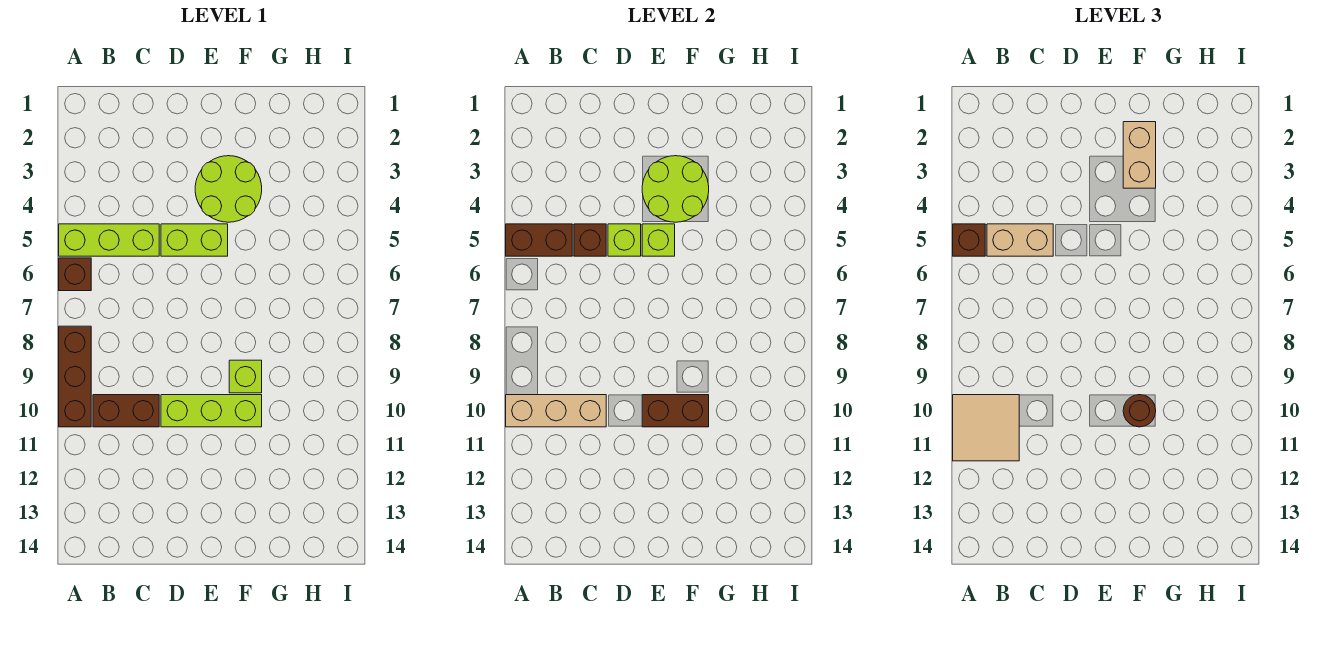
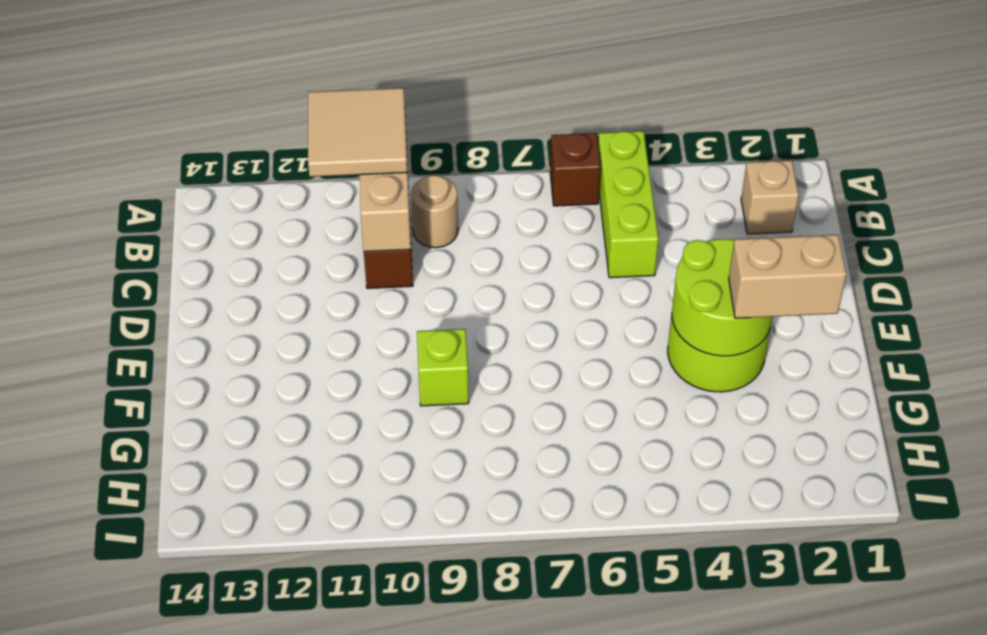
tan 1x1 brick [741,161,799,234] -> none
tan 1x1 round brick [411,175,458,248] -> none
none -> brown 1x3 brick [59,326,91,427]
none -> lime 1x2 brick [161,224,228,256]
none -> lime 1x3 brick [161,395,262,427]

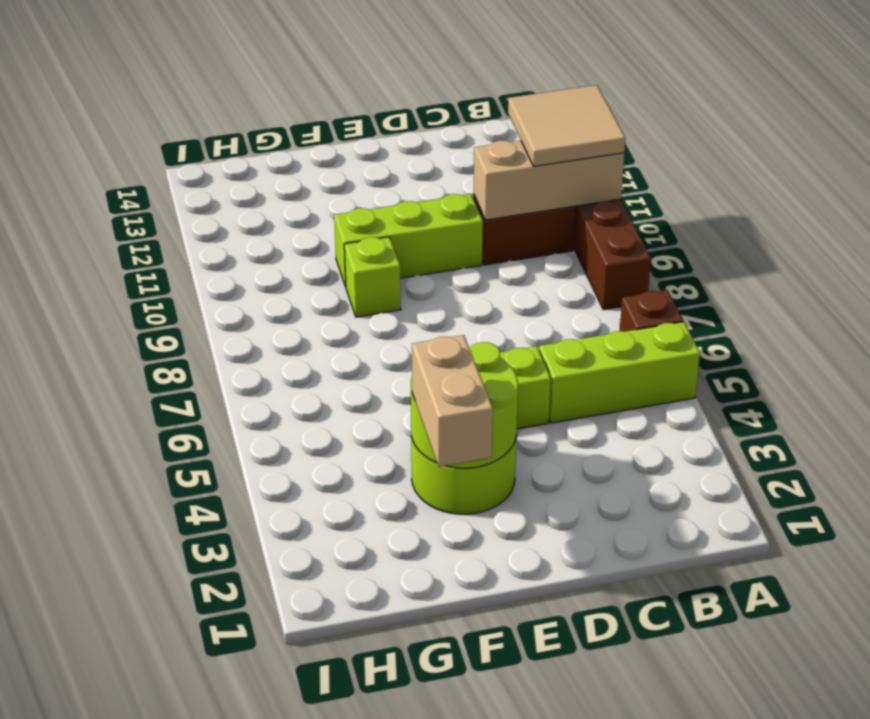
none -> brown 1x2 brick [506,224,572,256]
none -> brown 1x1 brick [574,224,606,256]
none -> lime 1x1 brick [608,224,641,256]

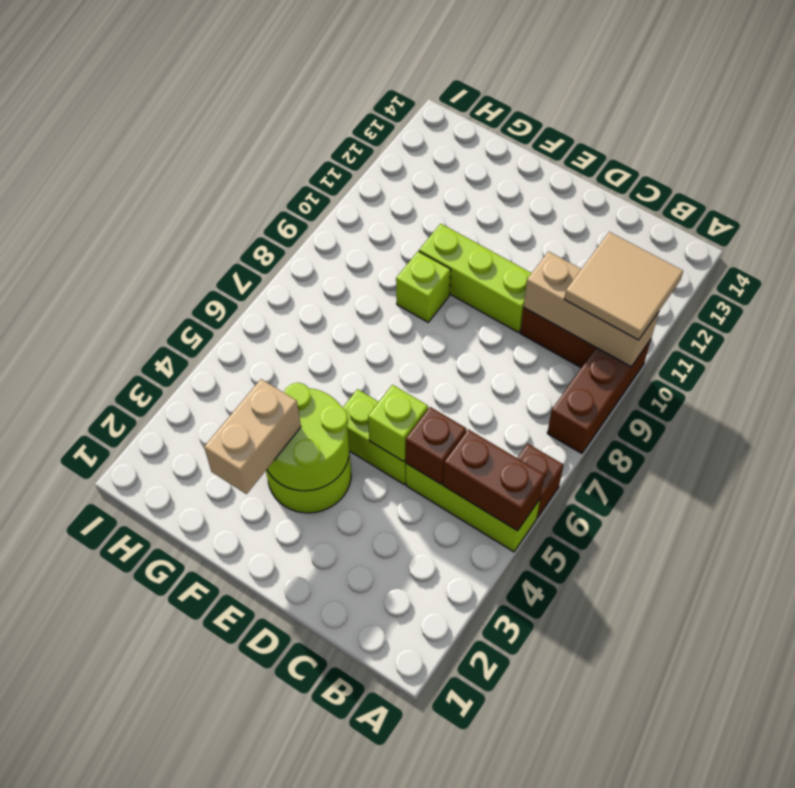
none -> lime 1x1 brick [642,224,675,256]
none -> brown 1x2 brick [642,395,709,427]
none -> brown 1x1 brick [953,224,985,256]

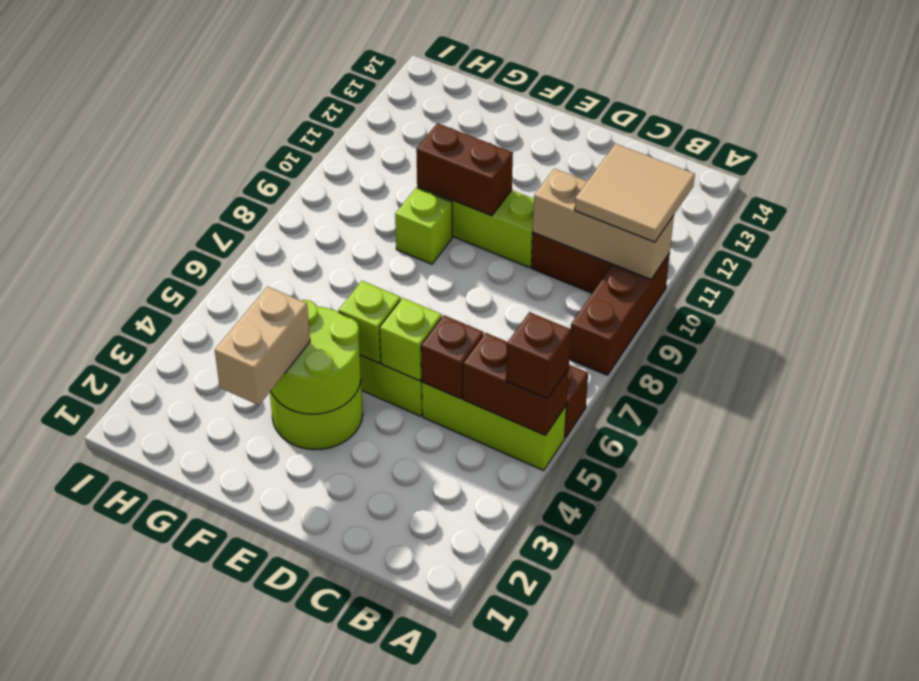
none -> tan 1x2 brick [987,224,1053,256]
none -> brown 1x1 round brick [1123,395,1156,427]

